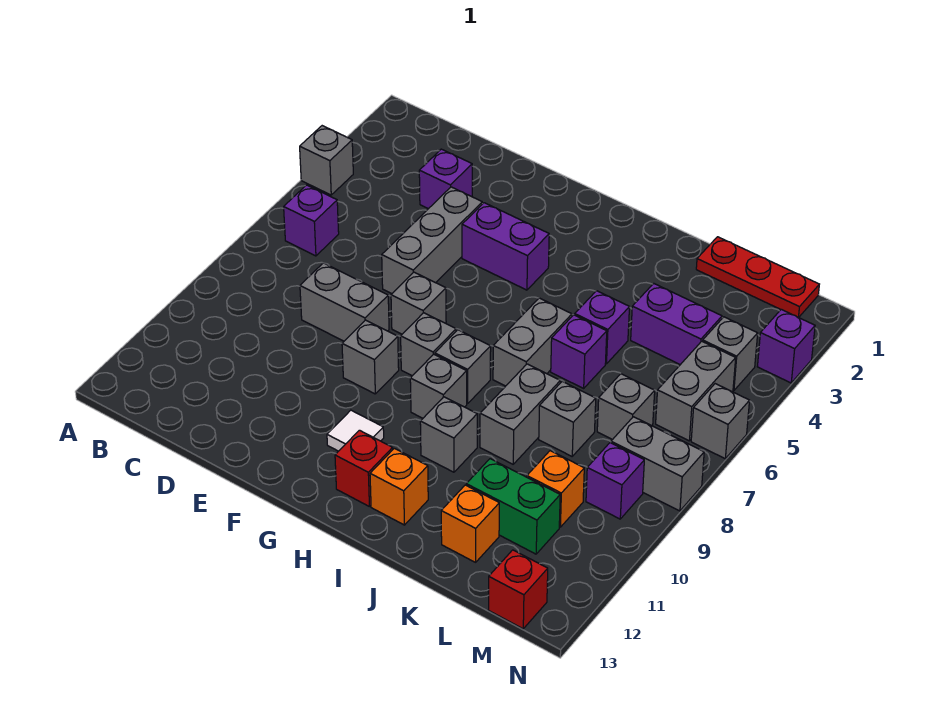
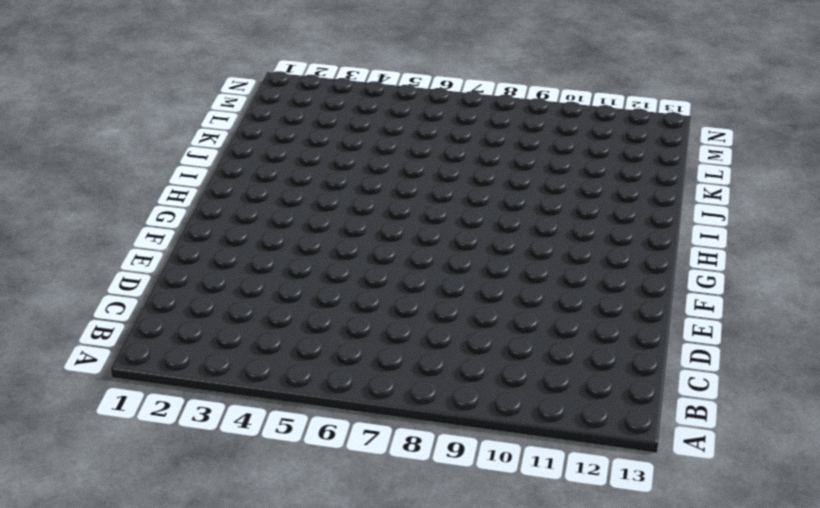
none -> grey 1x1 brick [300,126,353,195]
none -> purple 1x1 brick [284,185,339,256]
none -> purple 1x1 brick [419,149,472,209]
none -> grey 1x2 brick [300,263,389,341]

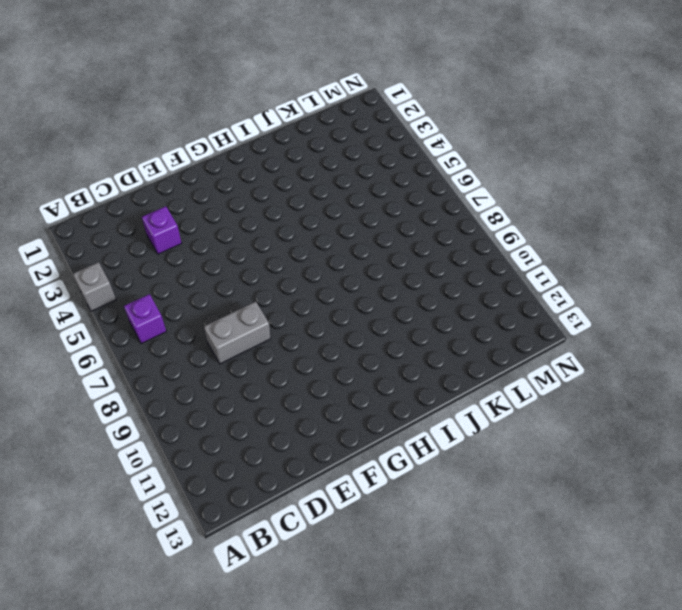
none -> grey 1x3 brick [382,187,482,293]
none -> purple 1x2 brick [462,203,549,290]
none -> grey 1x1 brick [391,272,446,334]
none -> grey 1x1 brick [342,320,399,394]

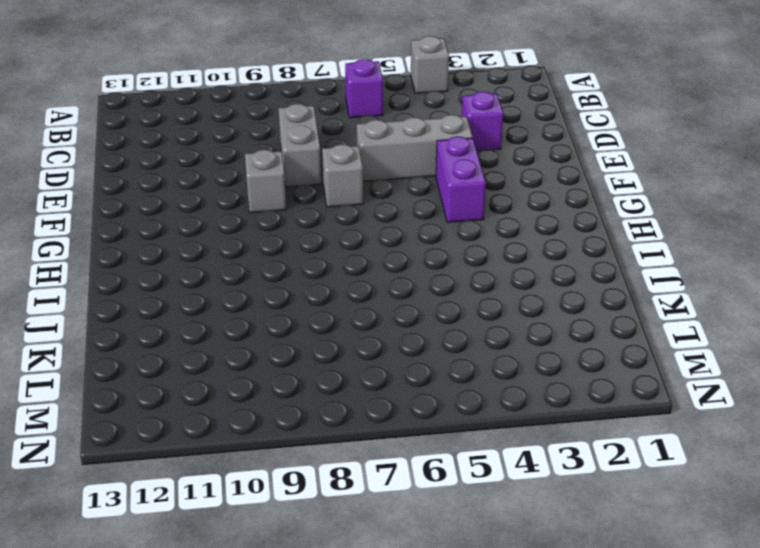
none -> grey 1x1 brick [401,313,456,376]
none -> white 1x1 tile [327,410,384,451]
none -> grey 1x1 brick [435,330,491,404]
none -> grey 1x1 brick [410,354,467,418]

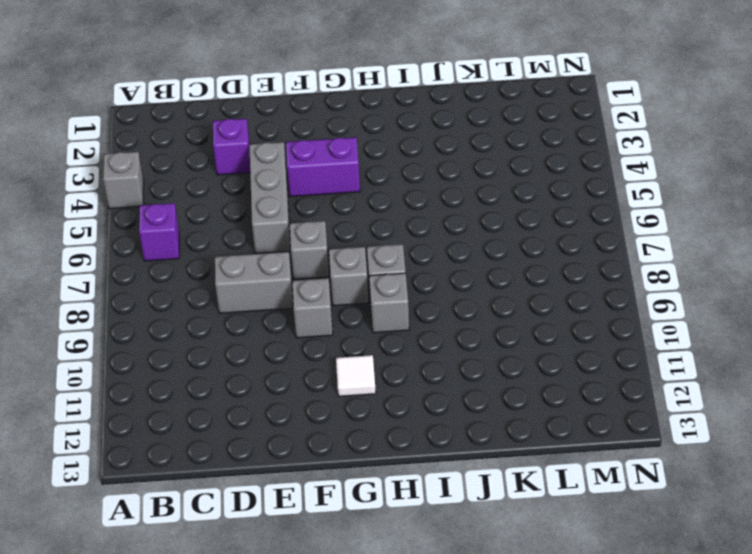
none -> red 1x1 brick [335,430,393,506]
none -> grey 1x2 brick [493,298,572,386]
none -> grey 1x1 brick [420,397,477,472]
none -> orange 1x1 brick [370,448,428,525]

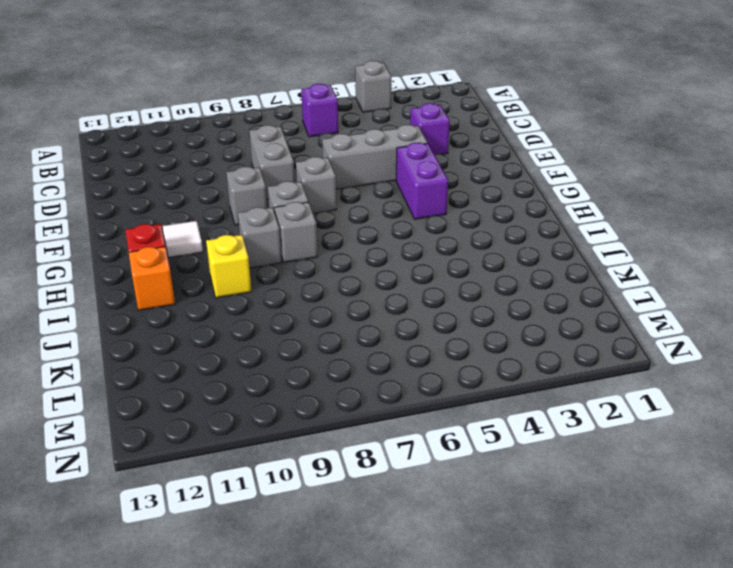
yellow 1x1 brick [206,235,251,298] -> grey 1x1 brick [420,397,477,472]
none -> grey 1x2 brick [493,298,572,386]
none -> purple 1x1 brick [575,291,630,364]
none -> purple 1x1 brick [551,315,607,388]
none -> grey 1x2 brick [480,364,560,464]

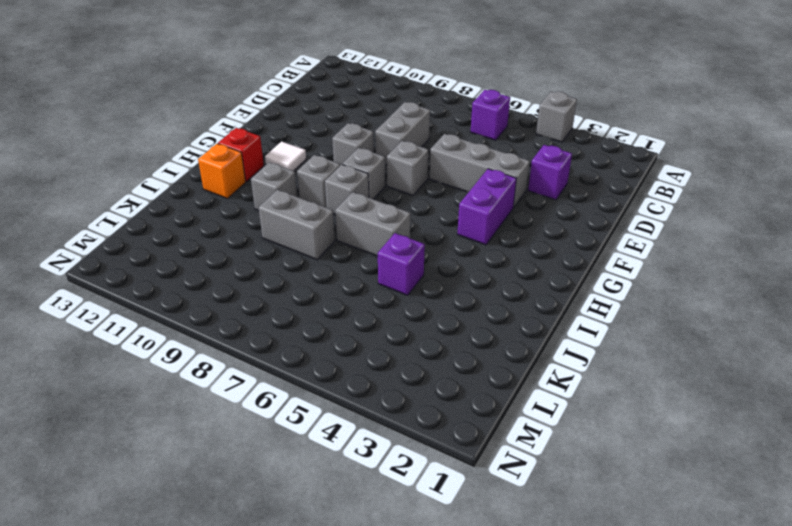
none -> purple 1x1 brick [551,315,607,388]
none -> red 1x3 plate [696,237,819,317]
none -> purple 1x2 brick [631,283,722,365]
none -> grey 1x1 brick [539,381,596,456]

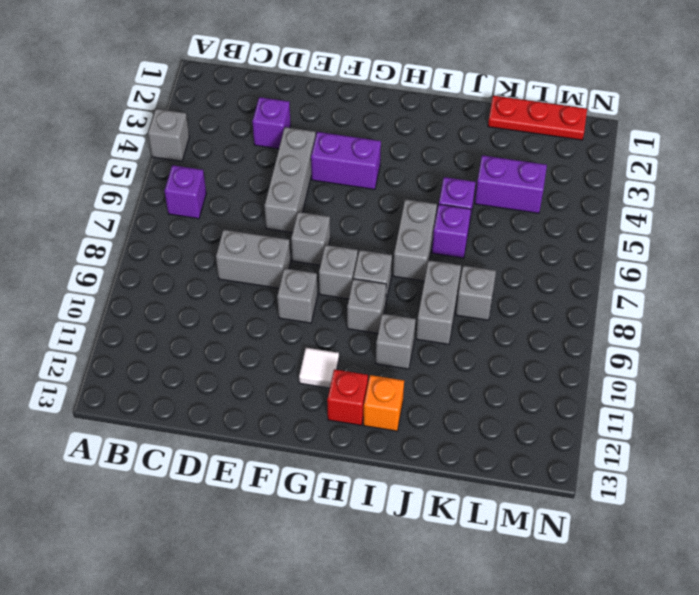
none -> green 1x2 brick [466,459,560,554]
none -> orange 1x1 brick [441,485,499,562]
none -> grey 1x1 brick [597,374,655,440]
none -> orange 1x1 brick [527,451,584,527]

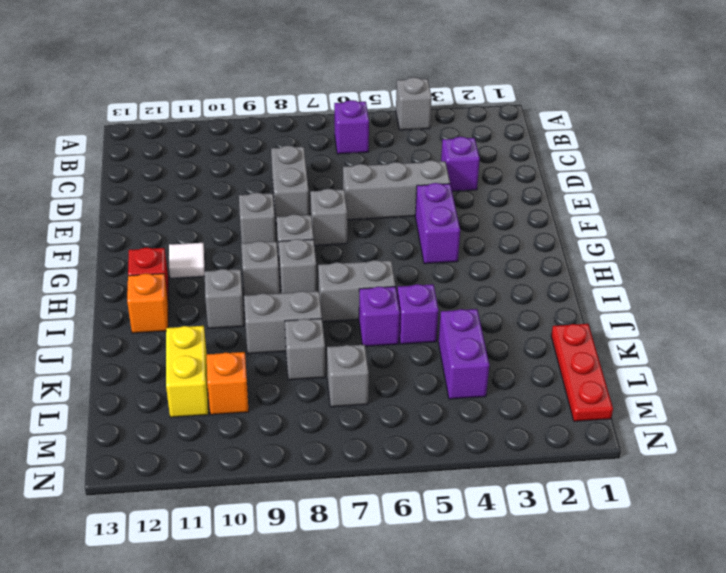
yellow 1x2 brick [166,326,208,417] -> green 1x2 brick [466,459,560,554]
none -> orange 1x1 brick [441,485,499,562]
none -> grey 1x1 brick [703,317,758,391]
none -> grey 1x2 brick [656,341,736,441]
none -> grey 1x2 brick [611,417,704,511]

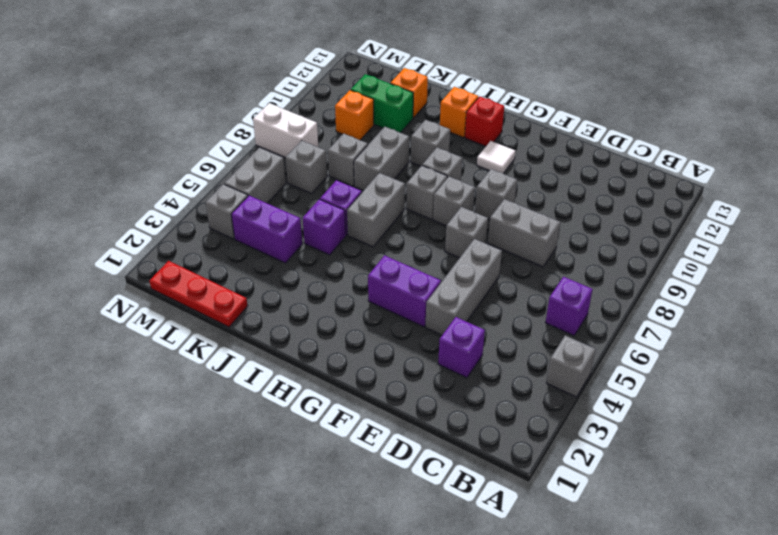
white 1x2 brick [253,103,318,157] -> grey 1x2 brick [611,417,704,511]
none -> purple 1x1 brick [586,443,644,519]
none -> red 1x1 brick [489,550,548,629]
none -> purple 1x1 brick [757,309,815,383]
none -> grey 1x1 brick [691,384,750,459]

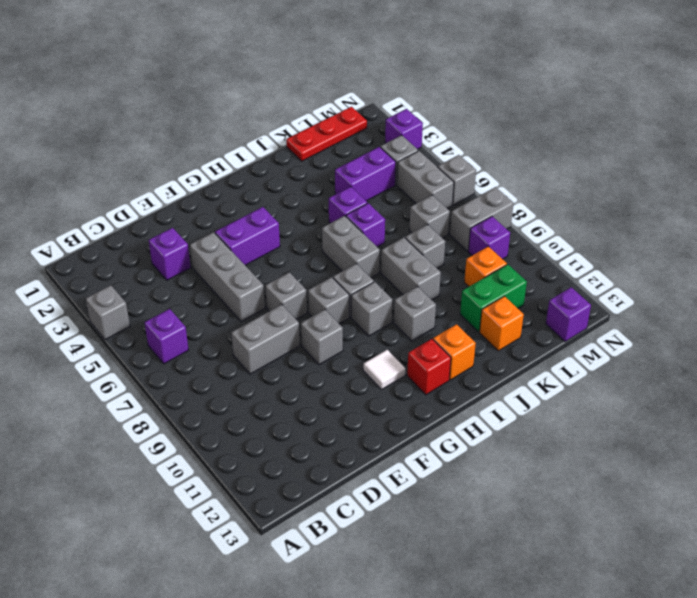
purple 1x1 brick [546,287,591,342] -> red 1x1 brick [489,550,548,629]

